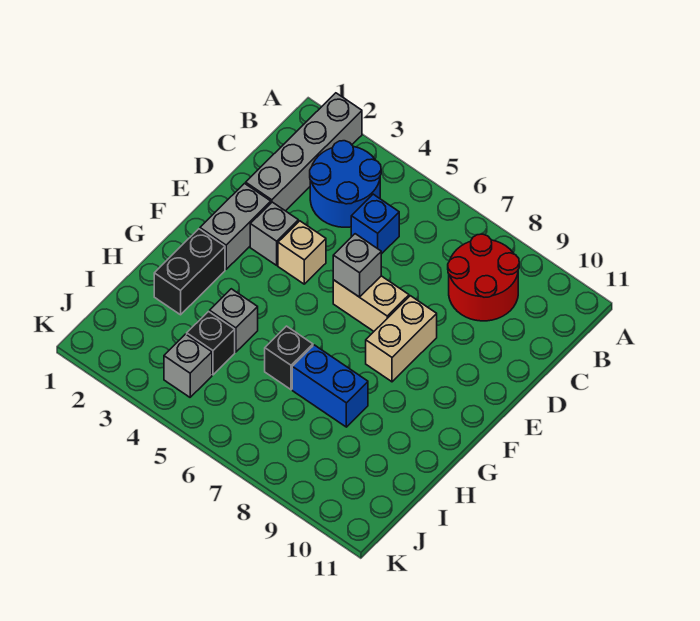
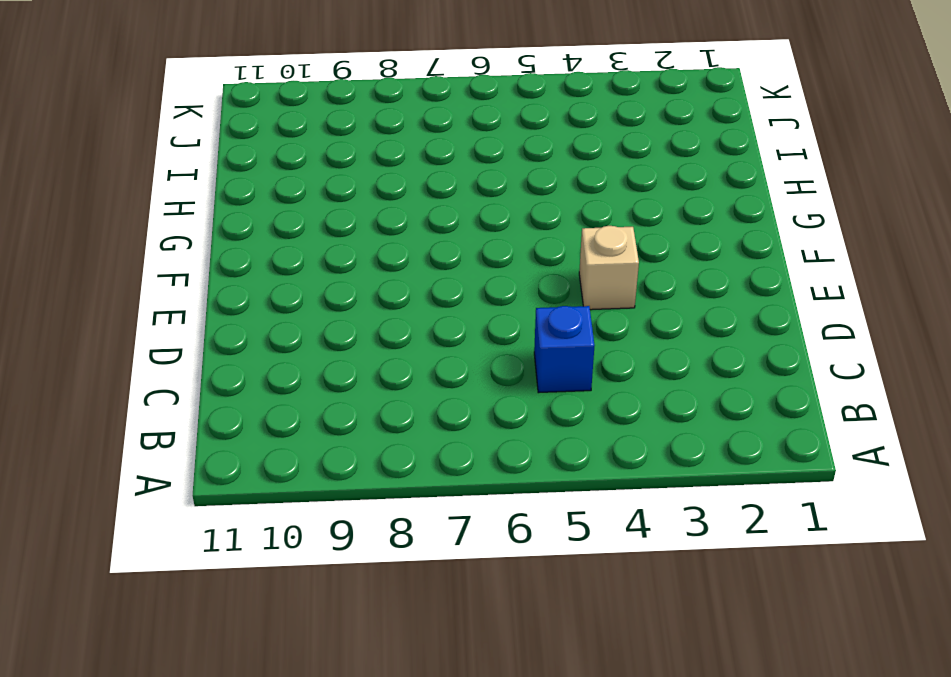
none -> grey 1x4 brick [246,93,362,211]
none -> blue 2x2 round brick [310,141,381,227]
none -> red 2x2 round brick [448,234,519,321]

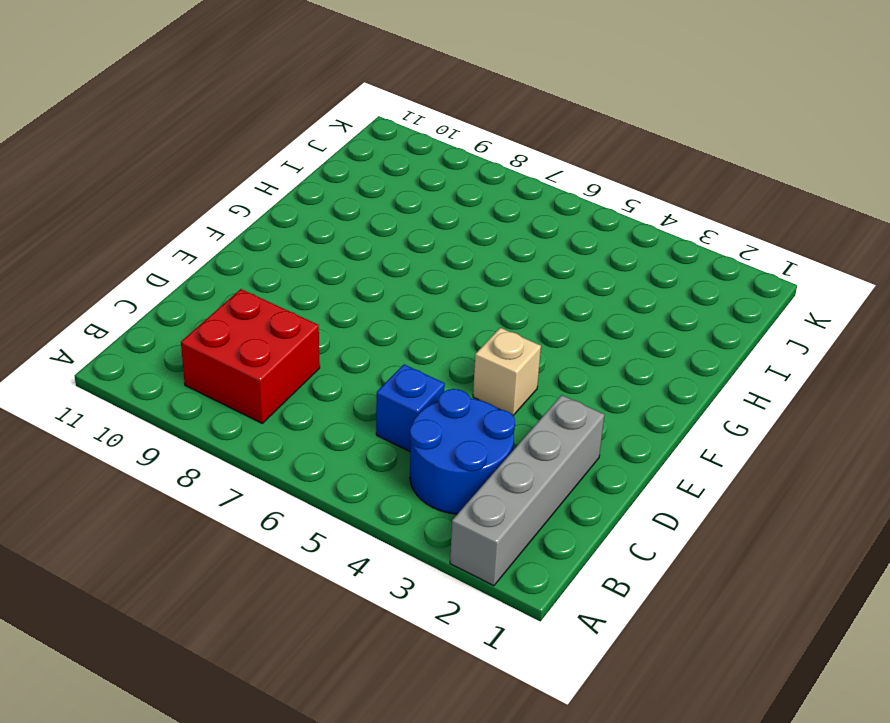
red 2x2 brick [181,289,320,423] -> red 2x2 round brick [448,234,519,321]
none -> grey 1x2 brick [200,183,271,269]
none -> grey 1x1 brick [250,202,298,265]
none -> tan 1x2 brick [333,276,409,331]

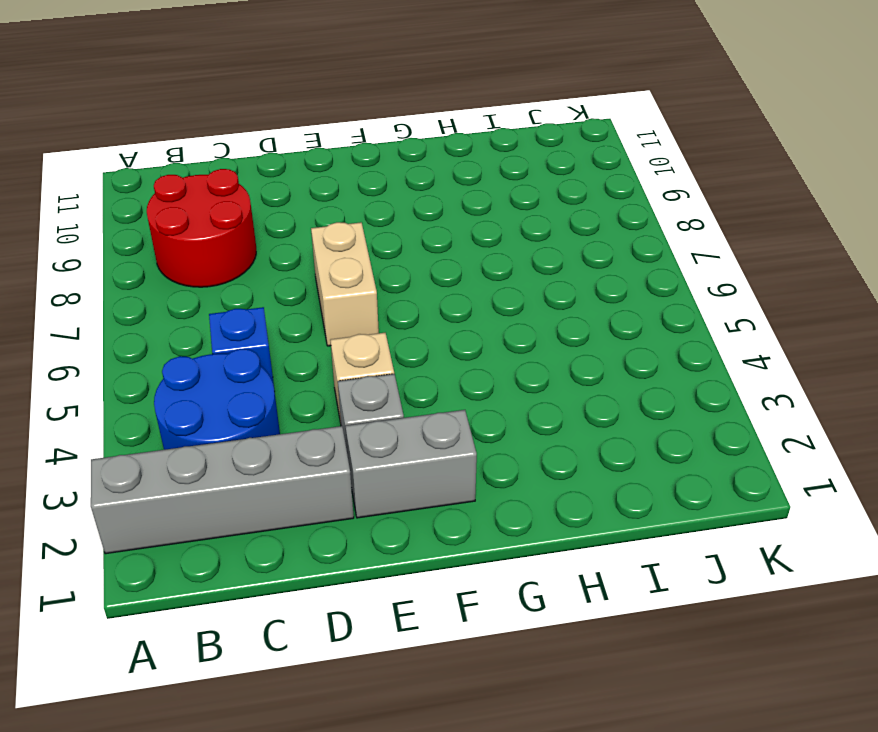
none -> tan 1x2 brick [366,296,437,382]
none -> black 1x2 brick [154,229,225,315]
none -> grey 1x1 brick [210,289,258,352]

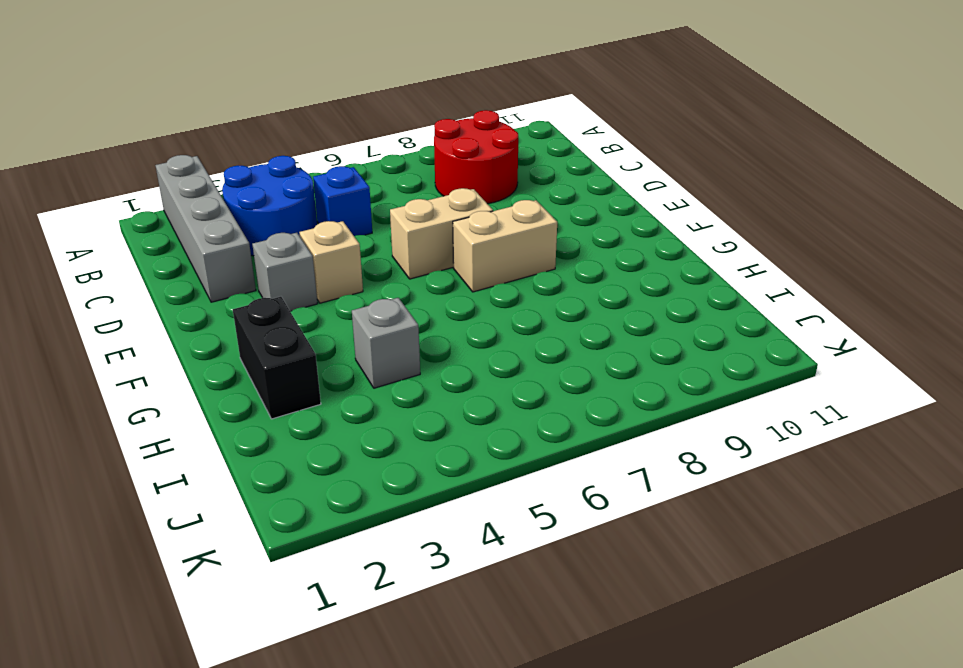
tan 1x2 brick [453,200,557,292] -> tan 1x2 brick turned to [366,296,437,382]
none -> grey 1x2 brick [200,183,271,269]
none -> black 1x1 brick [265,326,313,390]
none -> blue 1x2 brick [292,345,368,427]

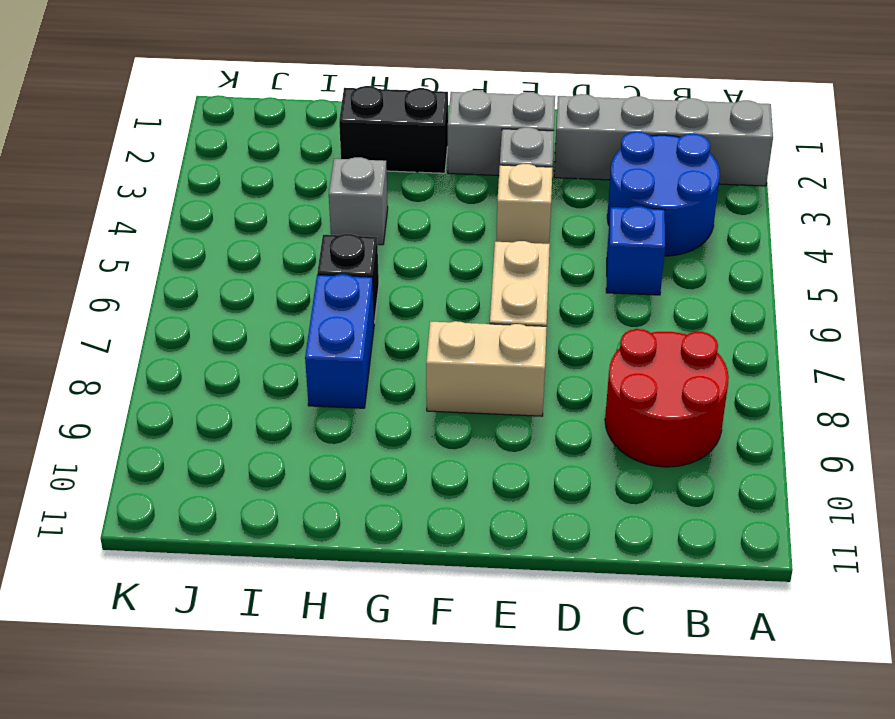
none -> black 1x1 brick [187,312,235,375]
none -> grey 1x1 brick [164,334,212,397]
none -> grey 1x1 brick [333,234,381,297]

